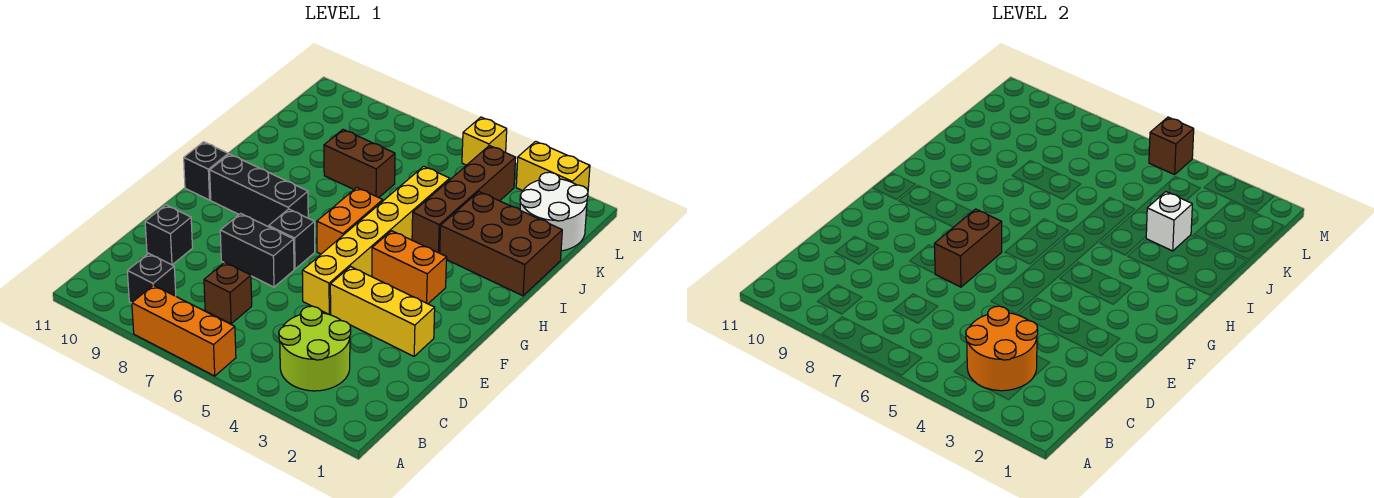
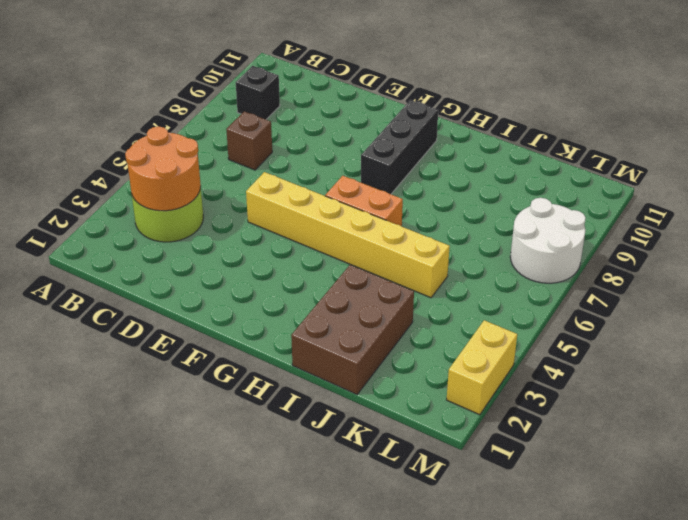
white 2x2 round brick [510,198,586,283] -> white 2x2 round brick moved to [520,172,588,251]
none -> orange 1x3 brick [132,285,236,376]
none -> black 1x1 brick [145,205,193,265]
none -> yellow 1x3 brick [330,267,435,356]

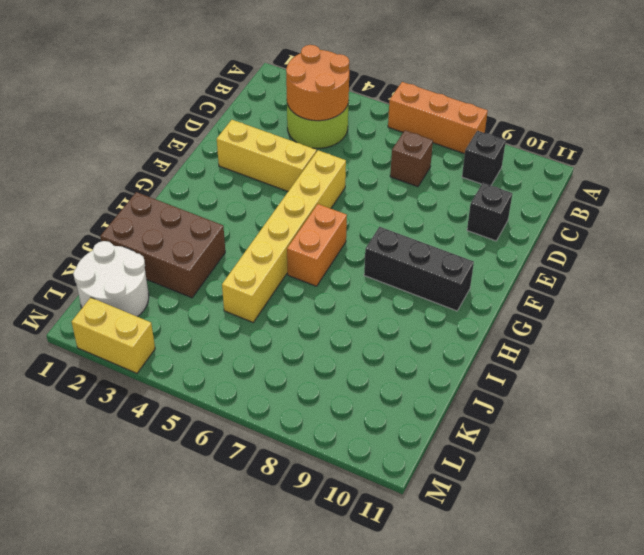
none -> black 1x2 brick [220,213,294,287]
none -> black 1x1 brick [269,209,315,269]
none -> orange 1x2 brick [372,231,447,304]

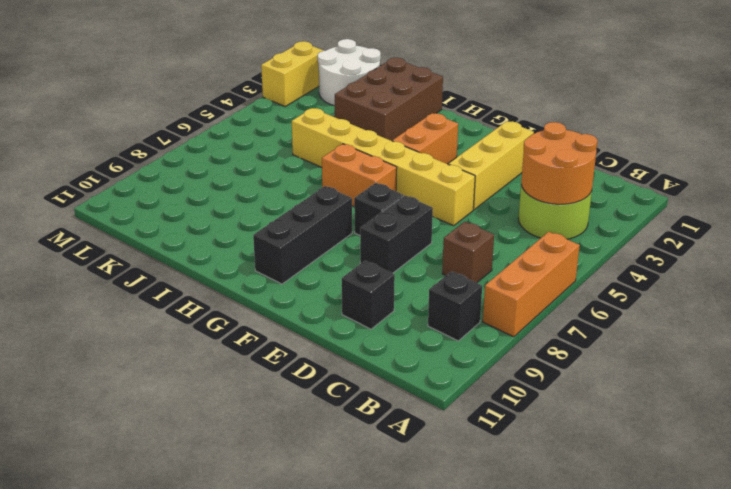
none -> black 1x1 brick [184,142,228,200]
none -> brown 1x4 brick [412,146,516,253]
none -> brown 1x2 brick [324,130,395,198]

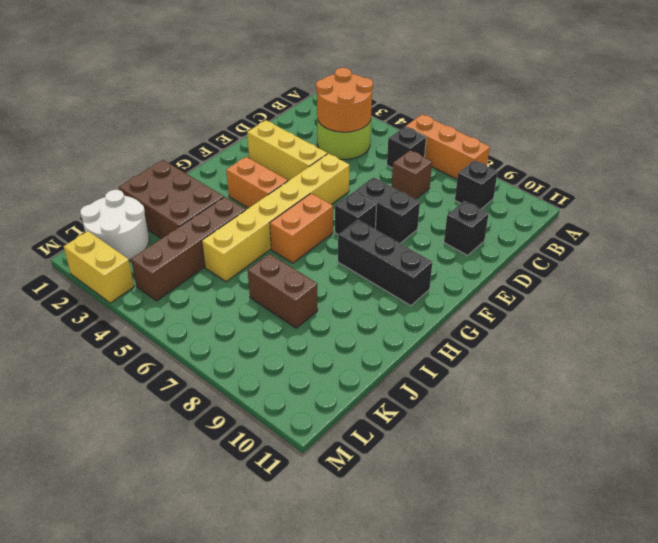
black 1x1 brick [387,126,426,168] -> black 1x1 brick moved to [184,142,228,200]
none -> yellow 1x1 brick [462,117,507,165]
none -> brown 1x2 brick [934,209,1002,287]
none -> white 1x1 brick [1146,192,1192,251]

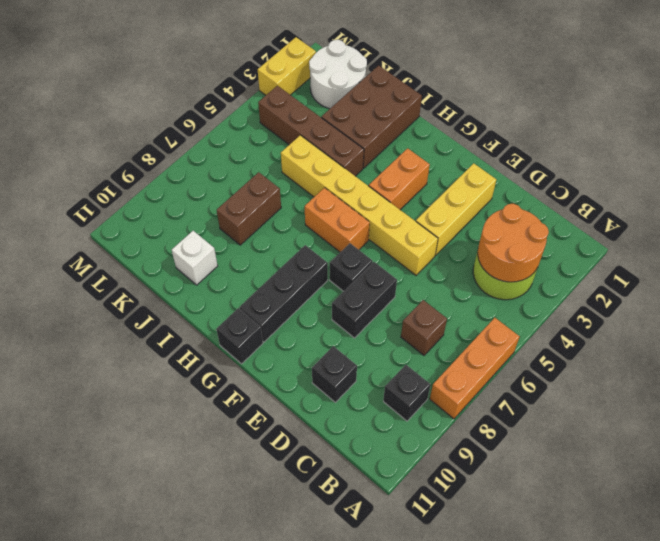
white 1x1 brick [172,231,218,285] -> white 1x1 brick moved to [1146,192,1192,251]
none -> yellow 1x1 brick [462,117,507,165]
none -> brown 1x2 brick [934,209,1002,287]
none -> brown 1x1 brick [1149,117,1194,175]

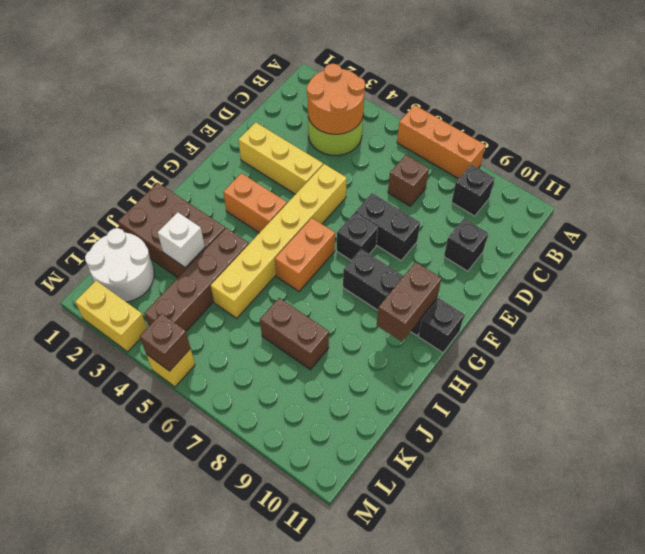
brown 1x2 brick [377,262,441,342] -> brown 1x2 brick moved to [934,209,1002,287]

